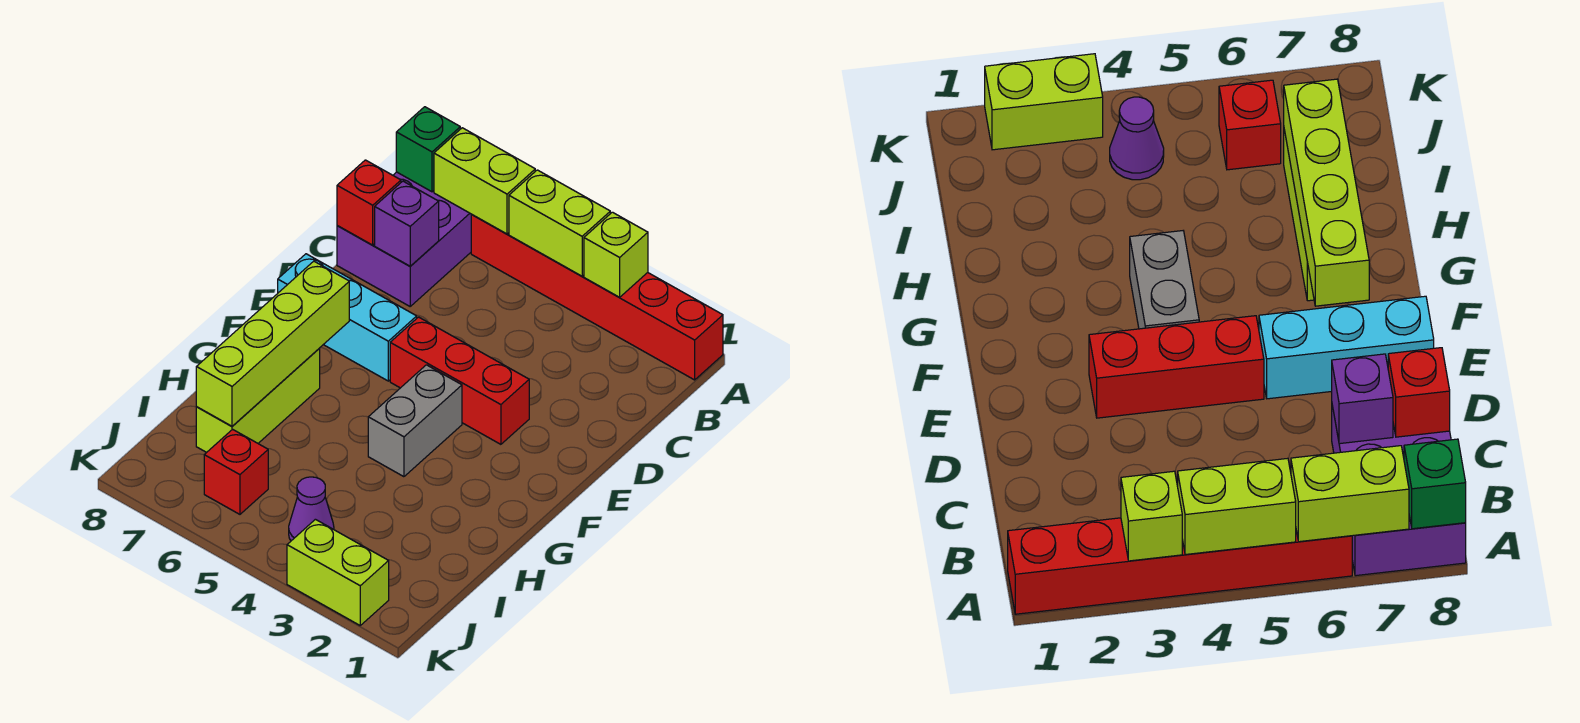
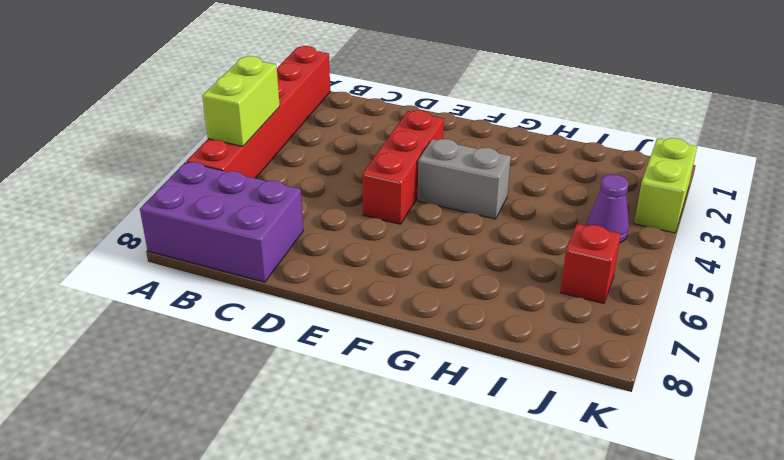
none -> cyan 1x3 brick [278,254,417,381]
none -> lime 1x3 brick [196,348,320,452]
none -> lime 1x1 brick [584,212,648,297]

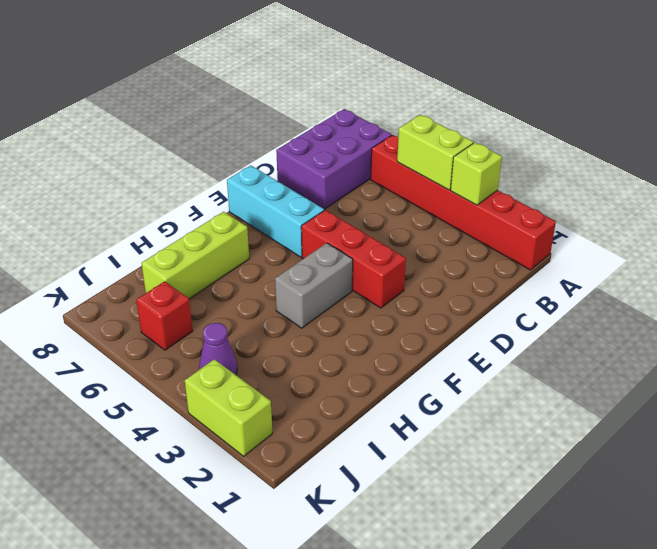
none -> lime 1x2 brick [434,128,535,234]
none -> green 1x1 brick [396,107,460,192]
none -> purple 1x1 brick [375,181,439,266]

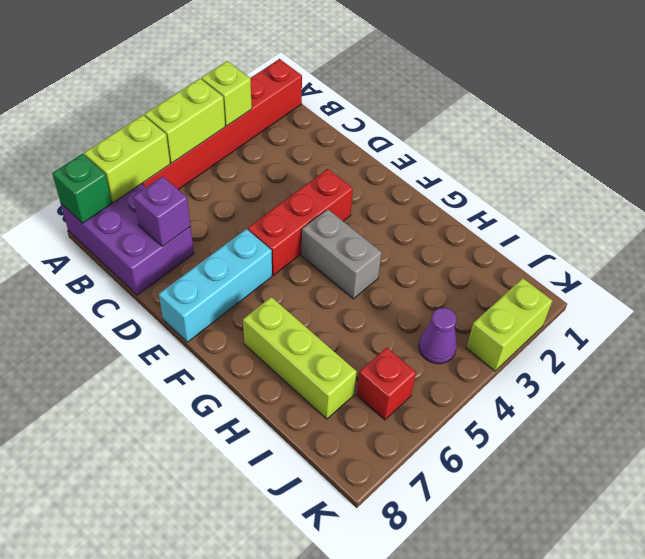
none -> red 1x1 brick [337,160,401,245]
none -> lime 1x4 brick [196,261,349,426]

